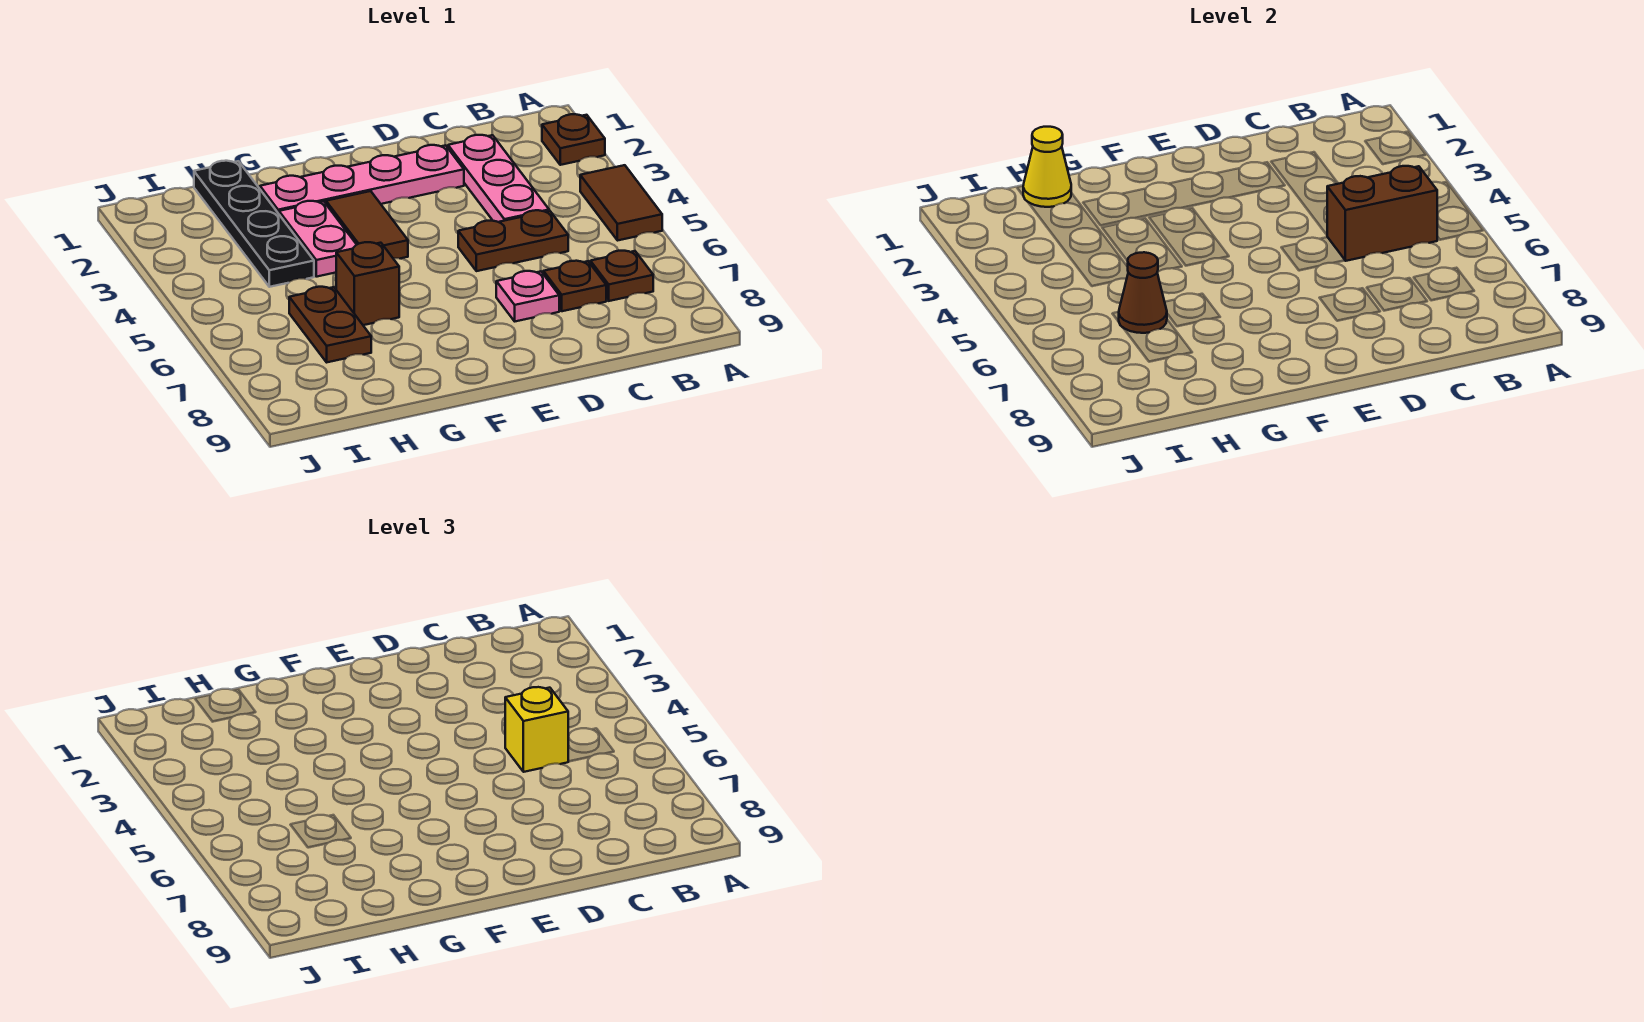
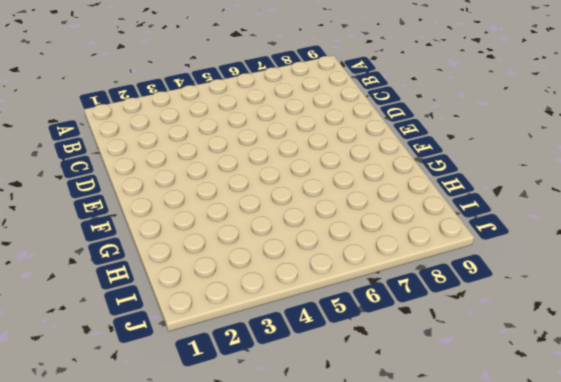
none -> brown 1x1 plate [542,114,605,165]
none -> brown 1x2 tile [580,165,662,241]
none -> brown 1x1 plate [590,251,653,301]

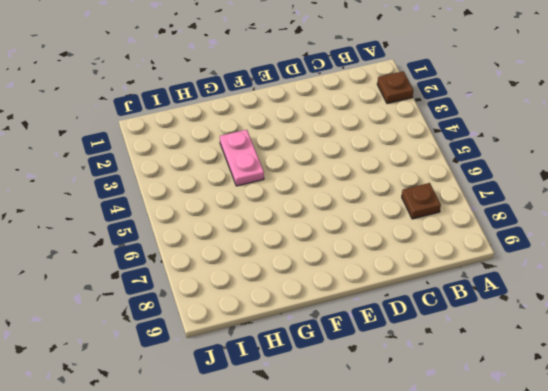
none -> brown 1x2 tile [580,165,662,241]
none -> pink 1x3 plate [448,135,549,222]
none -> brown 1x2 plate [458,210,568,271]

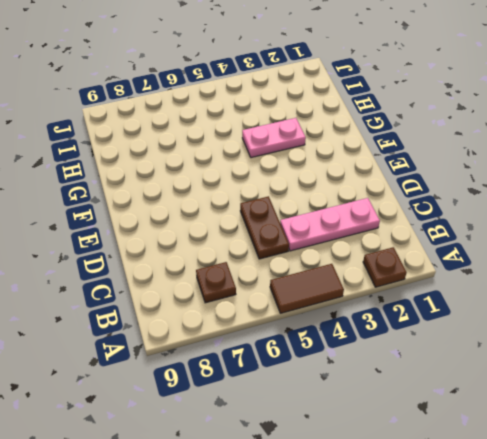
none -> brown 1x1 plate [543,261,606,311]
none -> pink 1x4 plate [260,145,464,214]
none -> pink 1x1 plate [496,271,559,321]

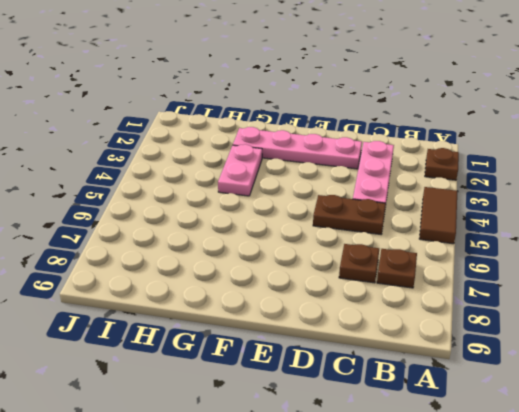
none -> pink 1x1 plate [496,271,559,321]
none -> brown 1x2 tile [326,191,408,259]
none -> brown 1x1 brick [336,242,399,325]

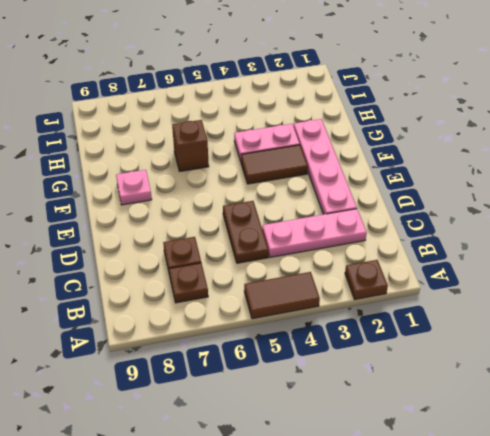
pink 1x1 plate [116,170,152,205] -> pink 1x1 plate moved to [496,271,559,321]
none -> black 1x4 plate [194,161,314,287]
none -> brown 1x2 plate [289,287,371,362]
none -> brown 1x2 brick [1327,166,1437,261]

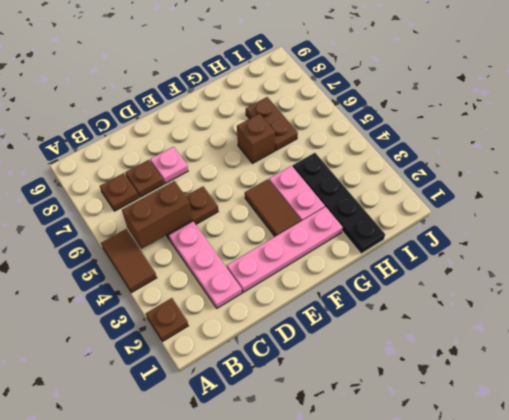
none -> yellow 1x1 cone [1023,127,1071,207]
none -> brown 1x1 cone [1119,252,1167,333]
none -> yellow 1x1 brick [505,687,569,772]

